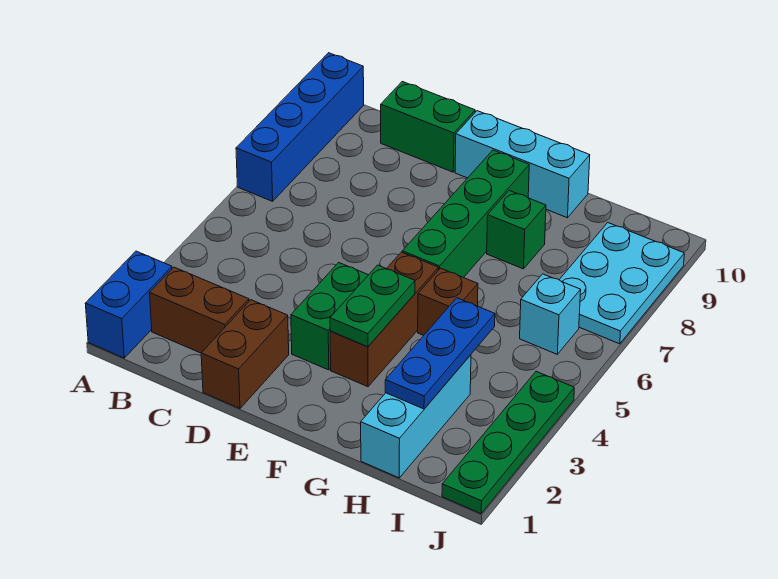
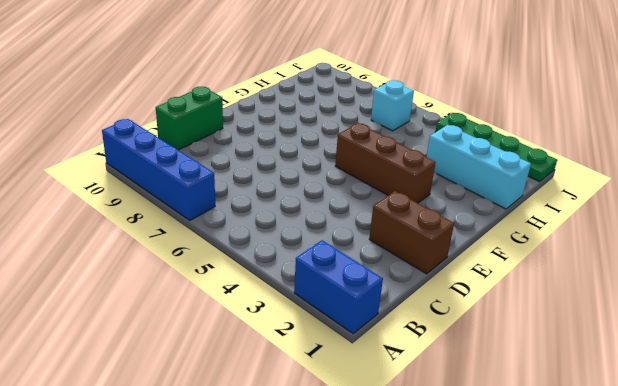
none -> brown 1x2 brick [150,267,249,353]
none -> green 1x2 brick [291,263,368,370]
none -> cyan 1x3 brick [455,111,590,218]

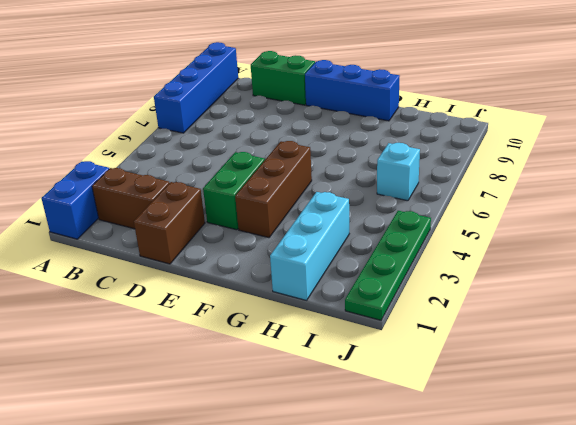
blue 1x3 brick [305,60,400,121] -> cyan 1x3 brick [455,111,590,218]
none -> green 1x4 brick [402,150,529,278]
none -> brown 1x1 brick [418,268,478,336]
none -> green 1x1 brick [487,191,546,269]

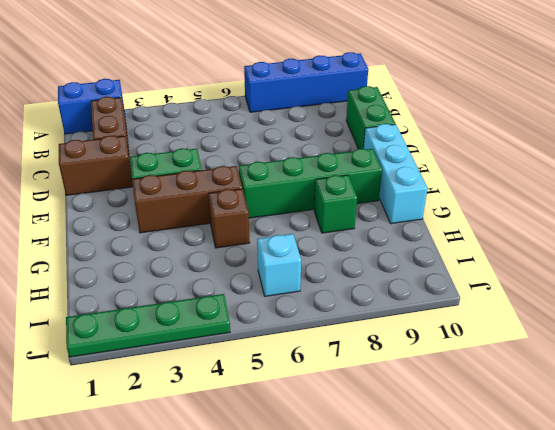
none -> cyan 1x3 brick [361,355,471,478]
none -> cyan 2x3 plate [559,223,684,344]
none -> green 1x2 plate [330,265,415,347]

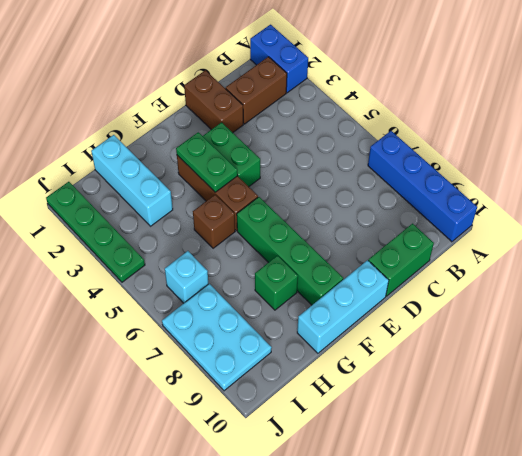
none -> blue 1x3 plate [385,298,495,409]

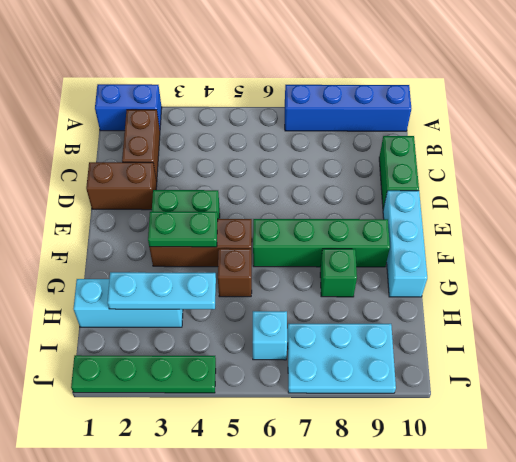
cyan 1x3 plate [107,272,216,309] -> blue 1x3 plate [385,298,495,409]

